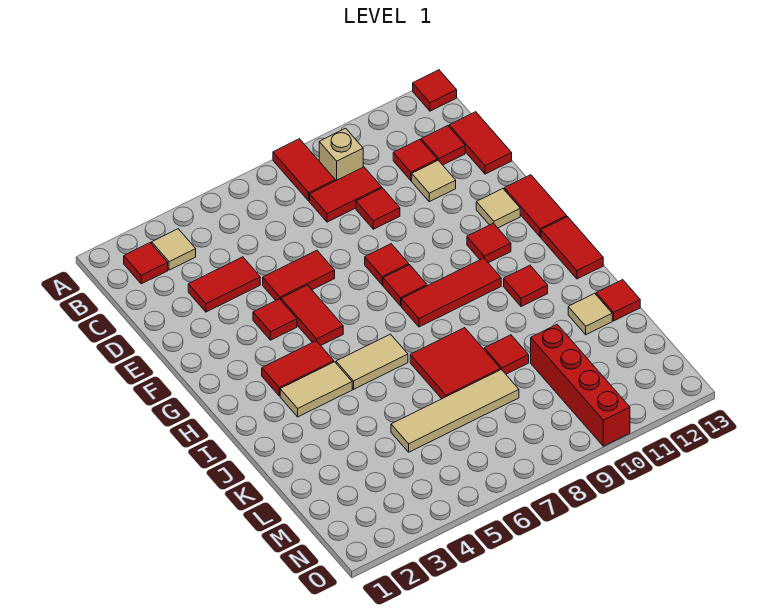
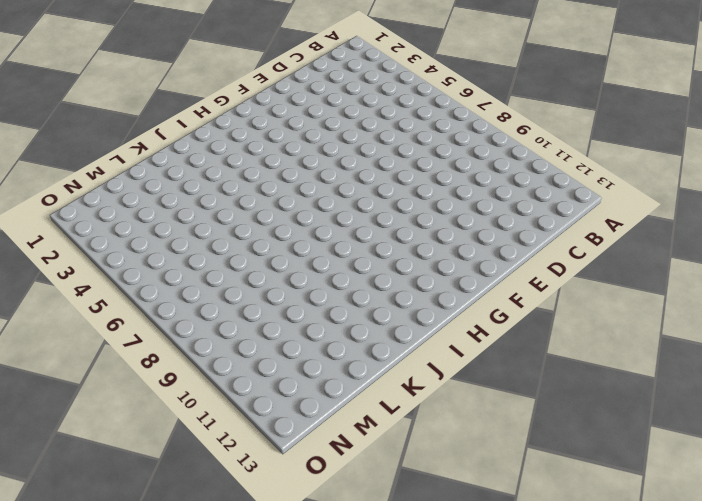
none -> red 1x2 tile [273,139,335,201]
none -> red 1x1 tile [413,70,457,111]
none -> red 1x1 tile [124,243,168,284]
none -> tan 1x1 tile [152,229,196,270]

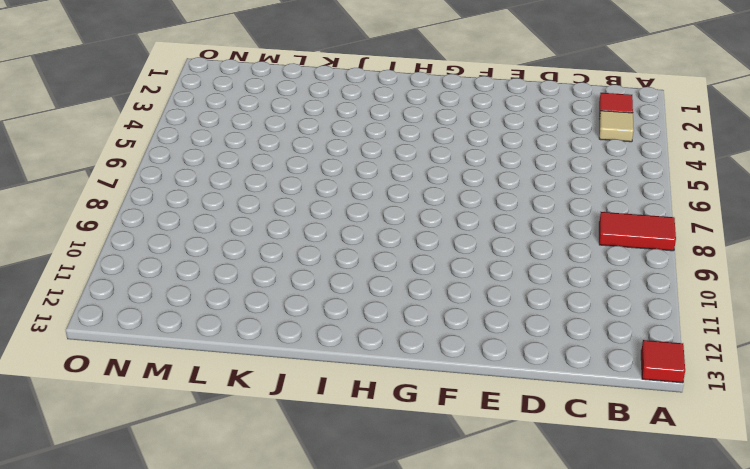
none -> tan 1x1 brick [319,128,363,181]
none -> red 1x2 tile [310,167,382,222]
none -> red 1x1 tile [393,139,437,181]
none -> red 1x1 tile [421,126,465,165]

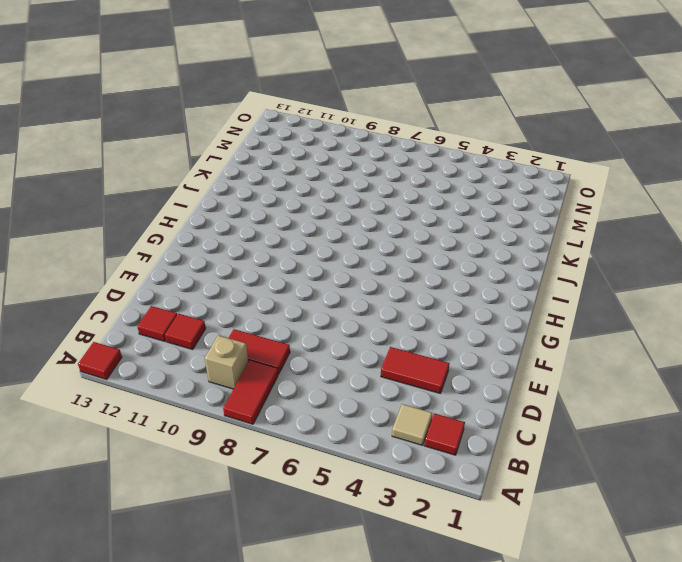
none -> red 1x2 tile [449,112,512,174]
none -> red 1x1 tile [356,188,400,229]
none -> tan 1x1 tile [412,160,456,202]
none -> red 1x2 tile [263,250,335,300]

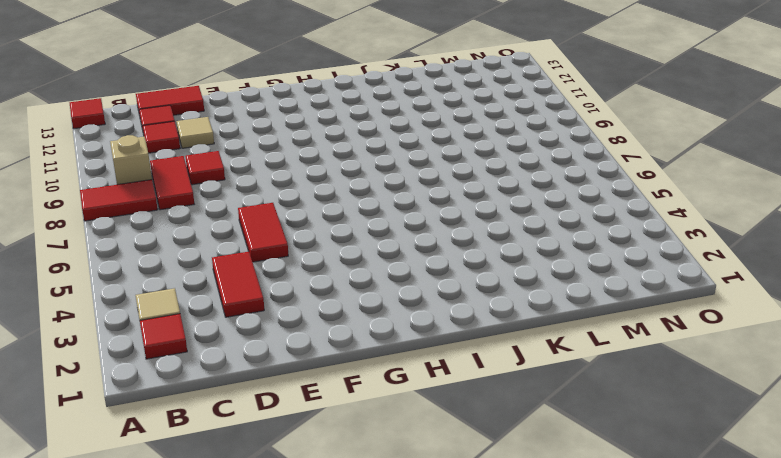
none -> red 1x1 tile [253,299,297,340]
none -> red 1x2 tile [281,285,343,345]
none -> red 1x1 tile [365,244,409,285]
none -> tan 1x1 tile [476,189,520,228]

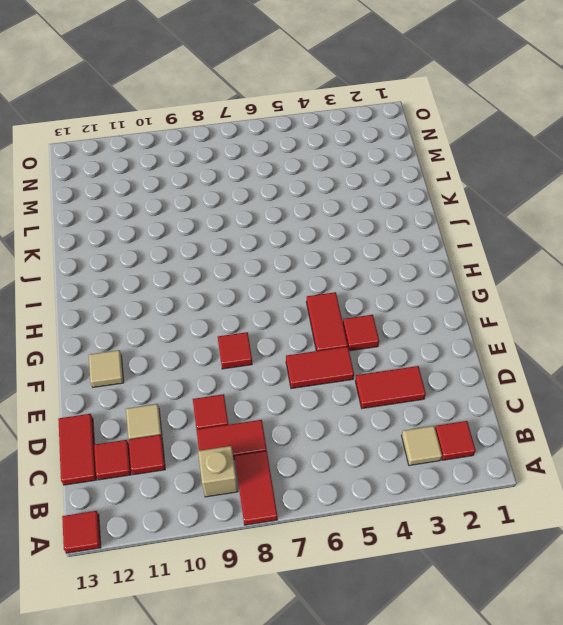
none -> red 1x2 tile [504,175,567,237]
none -> red 1x1 tile [383,265,427,306]
none -> red 1x1 tile [467,223,511,263]
none -> red 1x2 tile [262,341,334,396]

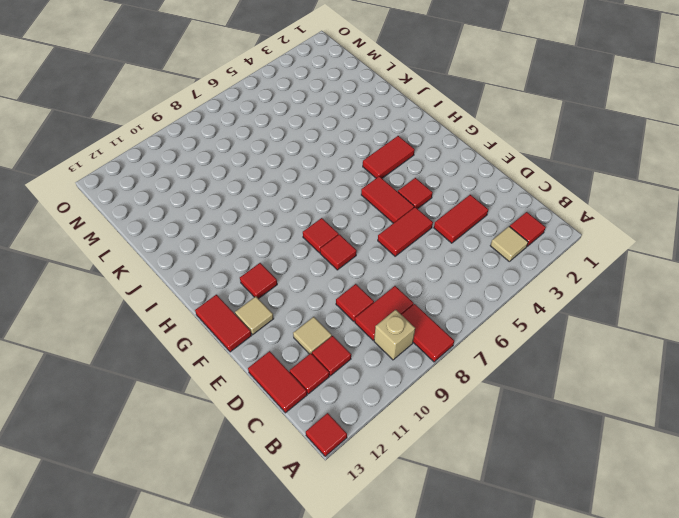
none -> red 1x3 tile [401,258,501,327]
none -> red 1x2 tile [541,217,603,279]
none -> tan 1x2 tile [280,362,352,417]
none -> tan 1x2 tile [336,334,408,389]

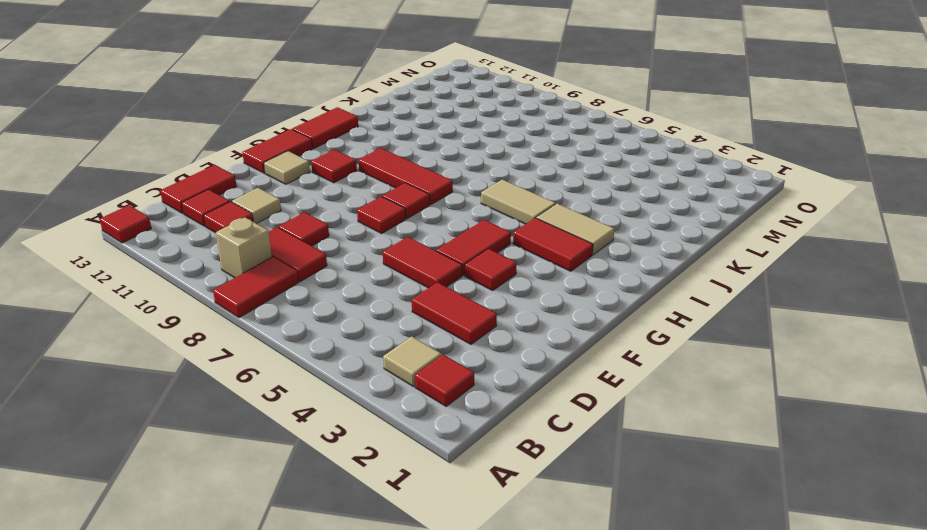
none -> red 1x1 tile [504,265,548,307]
none -> red 2x2 tile [410,328,501,399]
none -> red 1x1 tile [484,335,529,374]
none -> tan 1x1 tile [568,293,612,335]

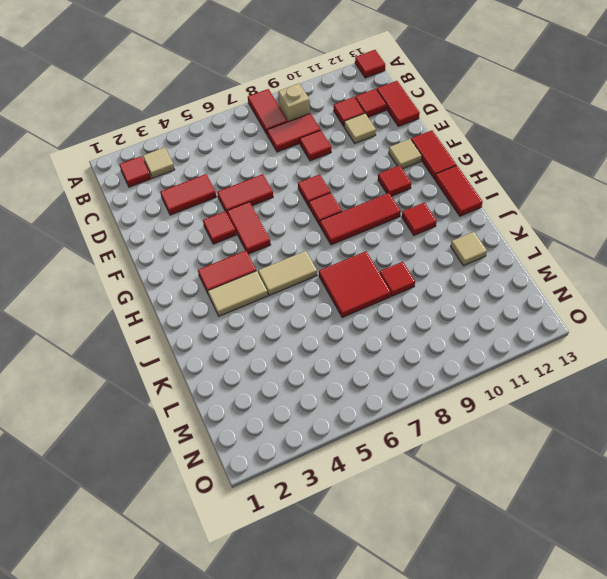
none -> red 1x1 tile [596,280,640,321]
none -> tan 1x4 tile [391,370,519,452]
none -> red 1x4 brick [531,324,630,446]

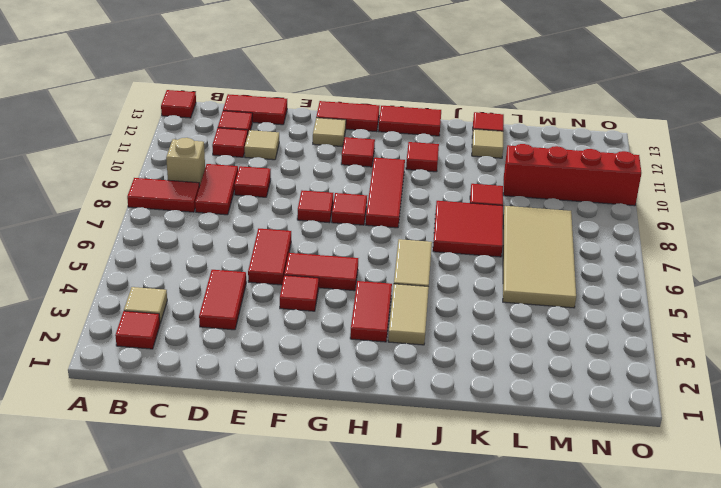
tan 2x4 tile [503,206,576,308] -> tan 1x4 tile [391,370,519,452]

